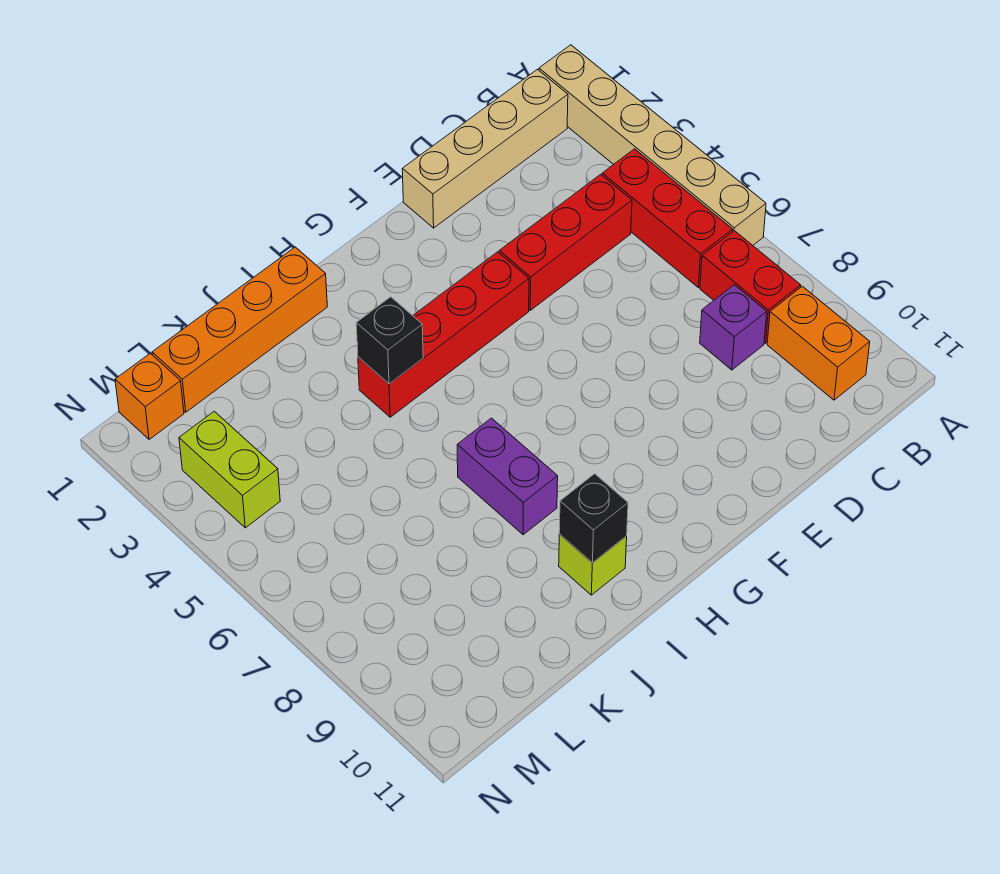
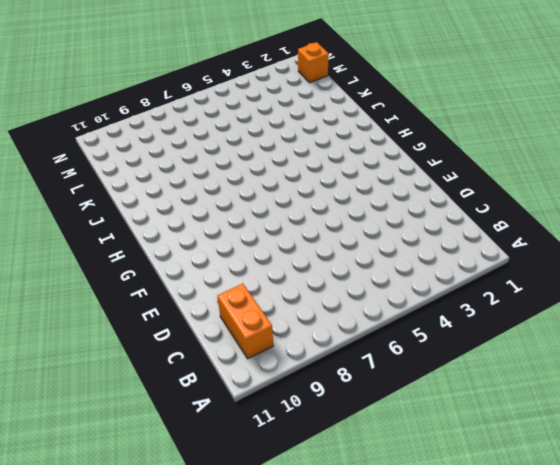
orange 1x2 brick [218,284,273,359] -> orange 1x2 brick turned to [767,286,870,400]
none -> tan 1x6 brick [539,45,766,245]
none -> tan 1x4 brick [402,69,568,228]
none -> red 1x3 brick [602,149,733,287]

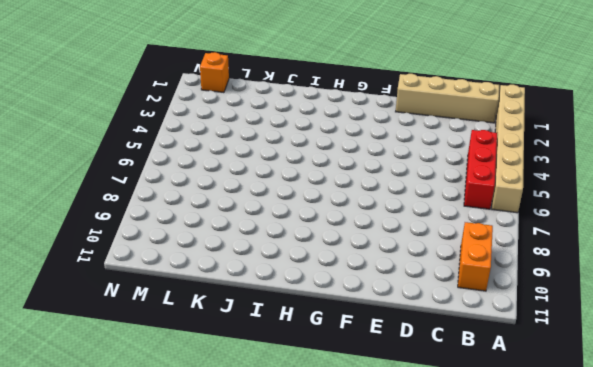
none -> red 1x2 brick [700,231,801,343]
none -> red 1x3 brick [499,174,632,310]
none -> purple 1x1 brick [700,285,767,370]

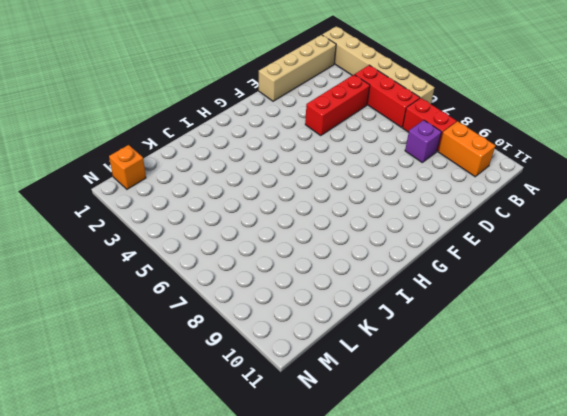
none -> red 1x4 brick [358,252,529,417]
none -> orange 1x4 brick [152,247,327,412]
none -> purple 1x2 brick [457,418,558,535]

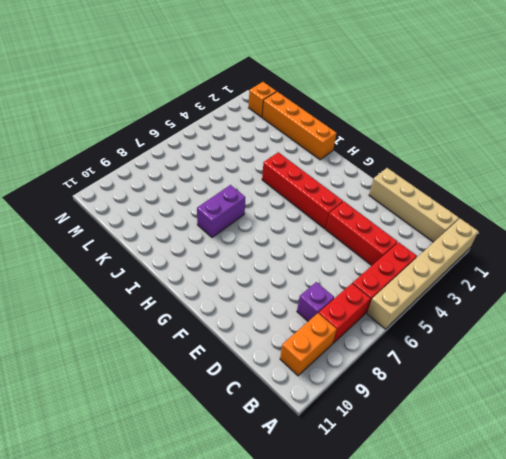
none -> lime 1x1 brick [559,534,627,595]
none -> lime 1x2 brick [179,411,280,528]
none -> black 1x1 brick [356,297,423,384]

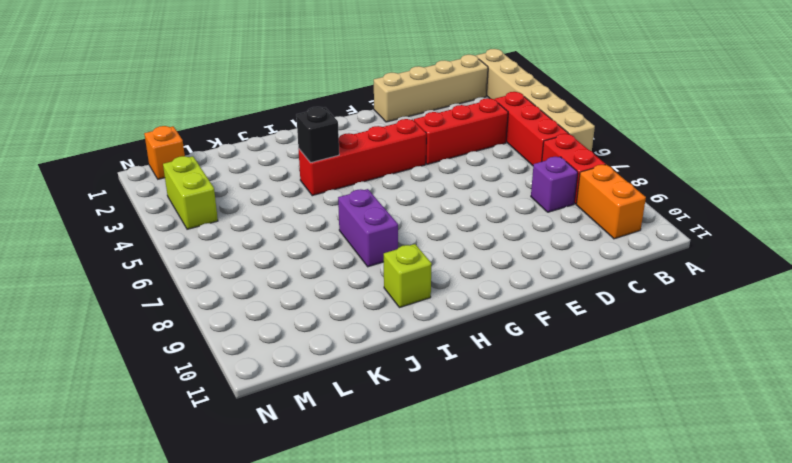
none -> orange 1x4 brick [152,247,327,412]
none -> black 1x1 brick [559,474,628,563]

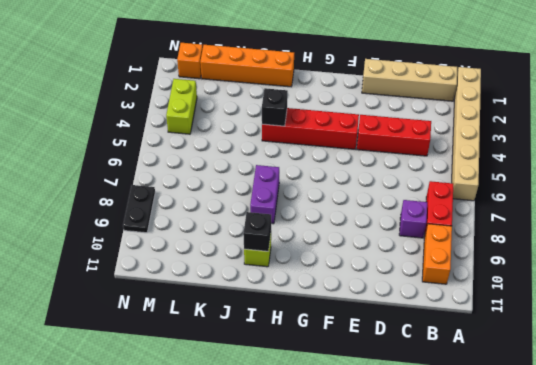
black 1x2 plate [123,185,155,233] -> none
none -> red 1x3 brick [602,149,733,287]

